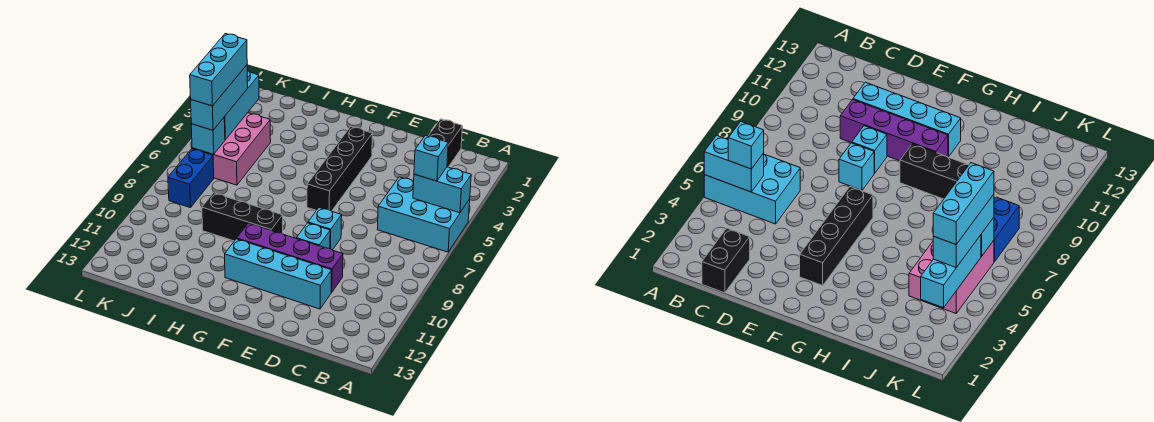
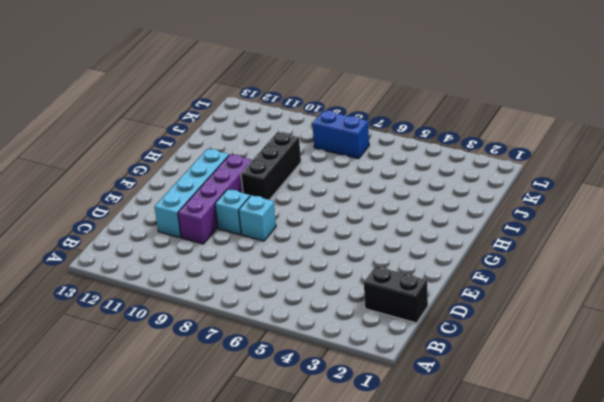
none -> cyan 2x3 brick [377,177,470,252]
none -> black 1x4 brick [307,127,372,211]
none -> pink 2x3 brick [192,113,271,185]

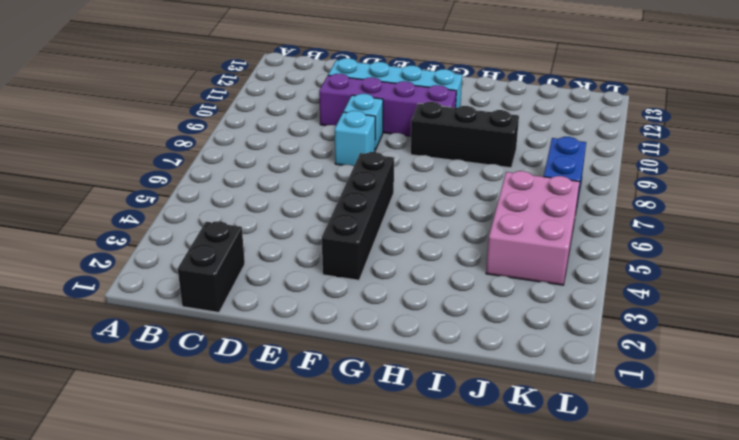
none -> cyan 2x3 brick [377,177,470,252]
none -> cyan 1x2 brick [413,167,471,213]
none -> cyan 1x3 brick [224,71,259,140]

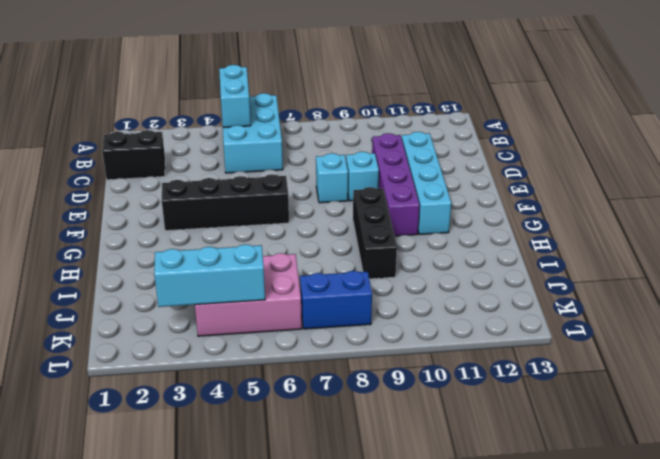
none -> cyan 1x1 brick [191,118,225,154]
none -> cyan 1x1 brick [414,136,448,181]
none -> cyan 1x3 brick [191,65,248,130]

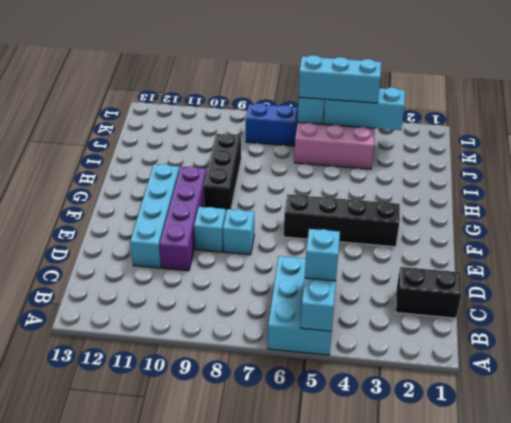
none -> cyan 1x3 brick [190,34,247,106]

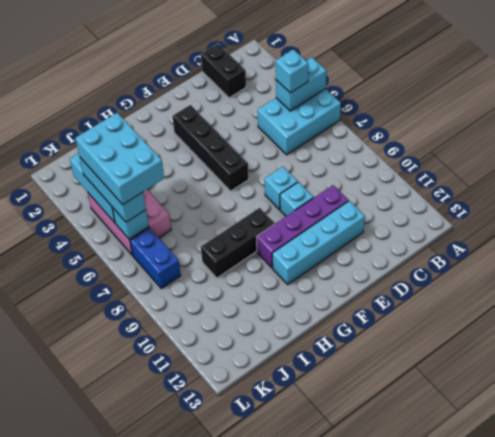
cyan 2x3 brick [75,113,164,205] -> cyan 1x3 brick [190,34,247,106]

